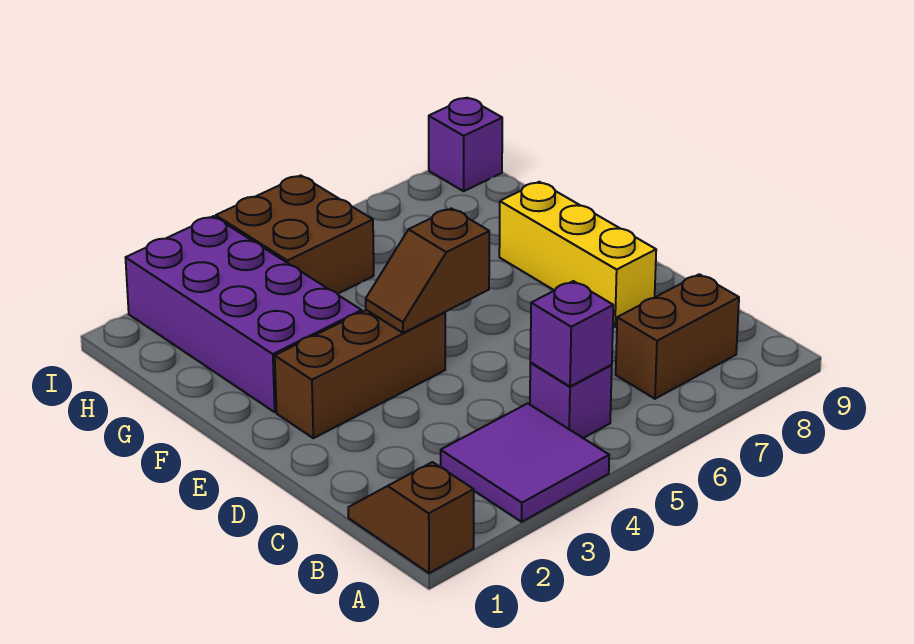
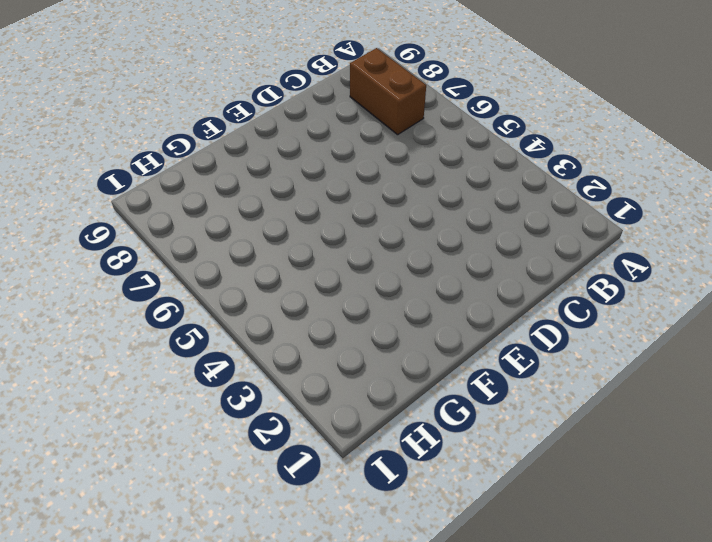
none -> brown 1x2 slope [348,462,474,573]
none -> purple 2x2 tile [441,403,609,522]

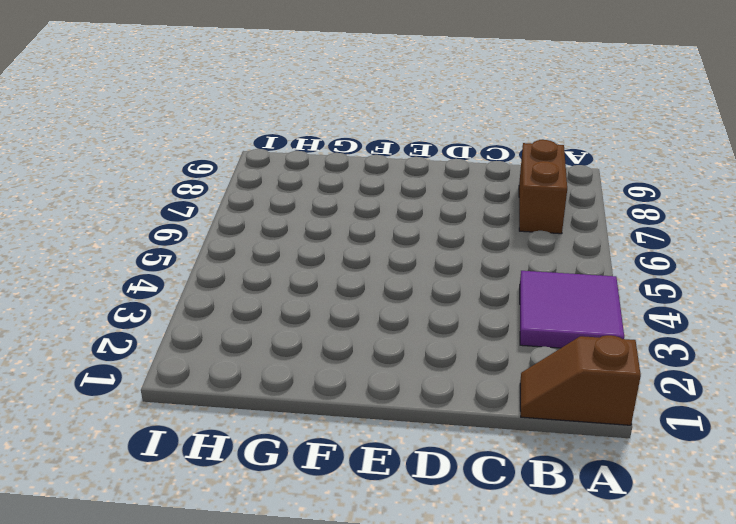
none -> purple 1x1 brick [530,363,612,438]
none -> yellow 1x3 brick [499,182,656,327]

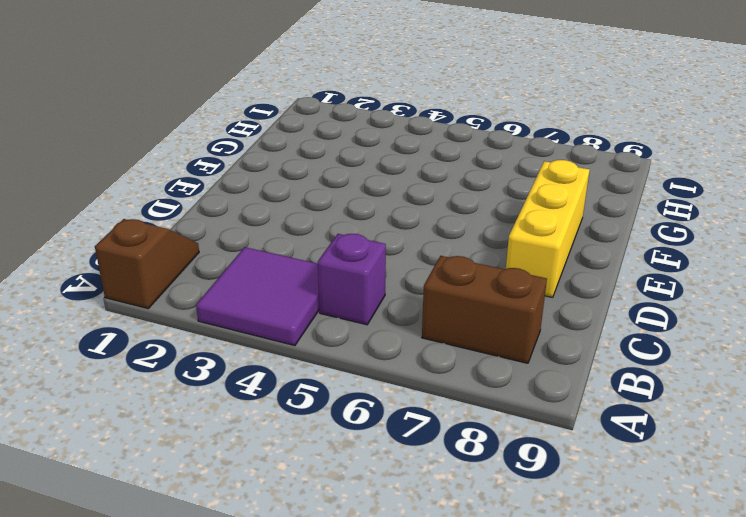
none -> brown 1x3 brick [275,310,445,438]
none -> purple 2x4 brick [126,216,362,412]

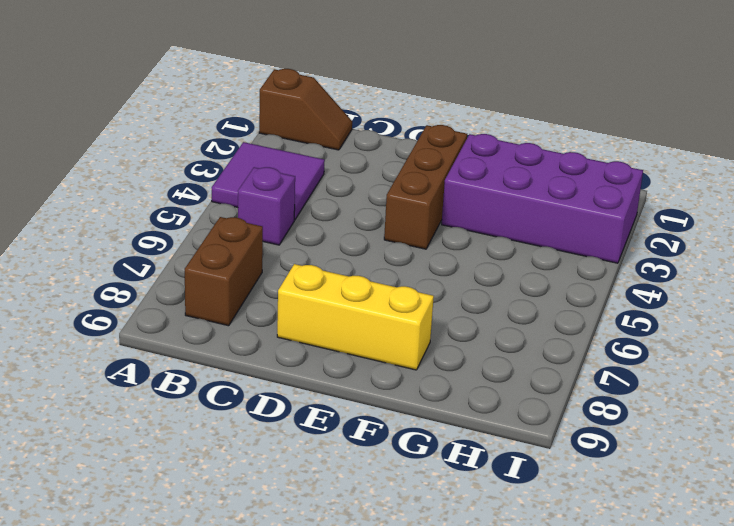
none -> brown 2x2 brick [216,175,374,294]
none -> purple 1x1 brick [429,98,502,191]

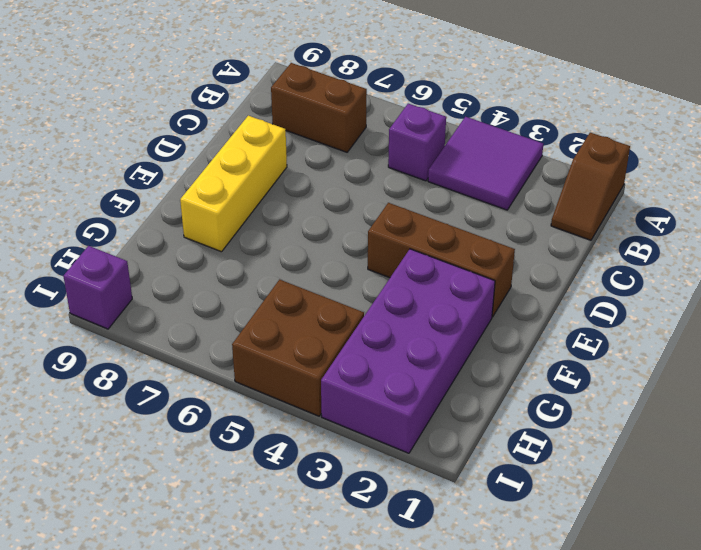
none -> purple 1x1 brick [530,281,613,387]
none -> brown 1x2 slope [366,208,489,333]

